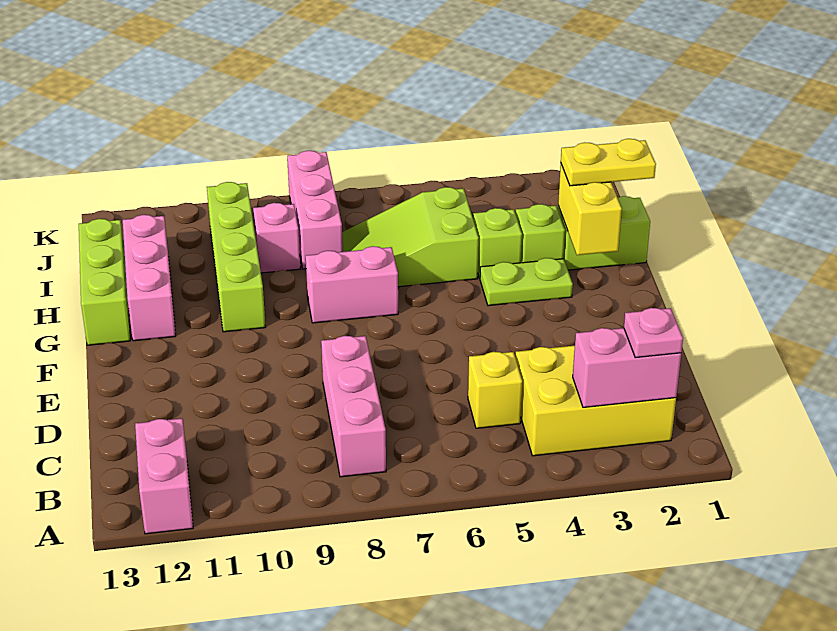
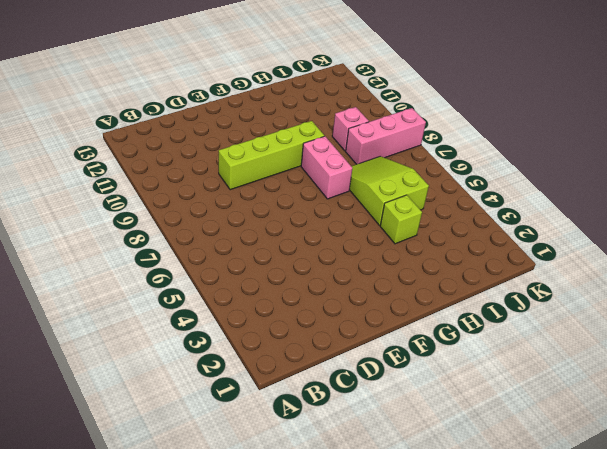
lime 1x4 brick [219,121,324,190] -> lime 1x4 brick moved to [207,182,266,332]
none -> pink 1x2 brick [135,418,193,534]
none -> yellow 2x3 brick [515,346,676,456]
none -> pink 1x3 brick [321,336,386,477]

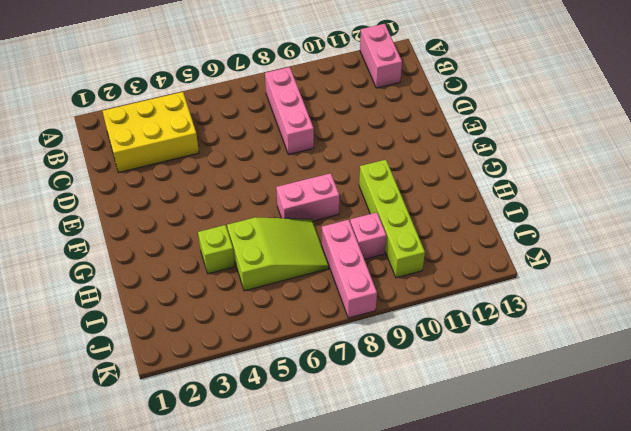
none -> yellow 1x1 brick [468,352,522,428]
none -> lime 1x2 plate [480,258,573,306]
none -> pink 1x3 brick [123,215,176,341]

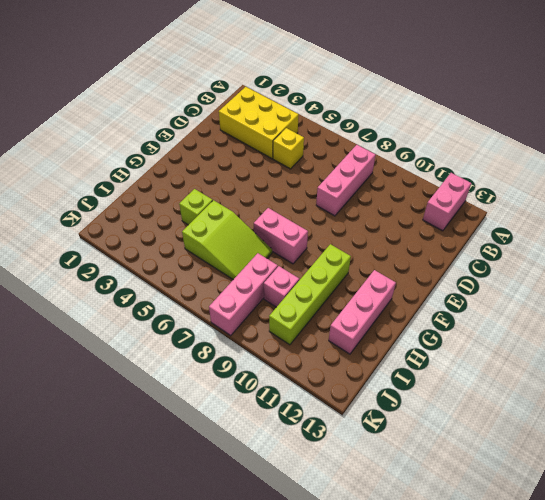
none -> lime 1x2 plate [480,258,573,306]
none -> lime 1x3 brick [79,219,130,345]
none -> lime 1x2 brick [558,196,650,270]

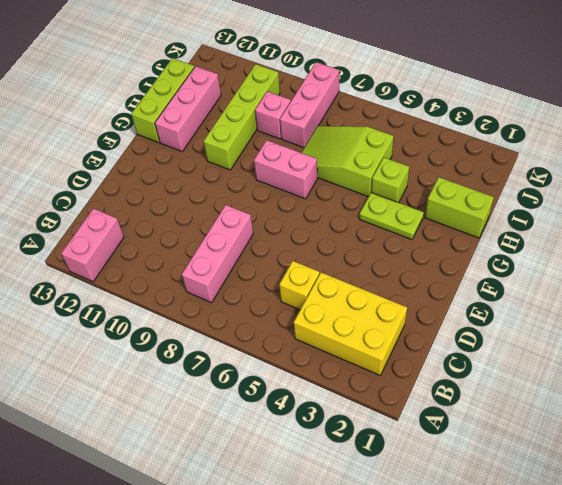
none -> lime 1x1 brick [516,204,565,263]
none -> pink 1x2 brick [573,328,681,407]
none -> yellow 1x2 brick [558,164,622,255]

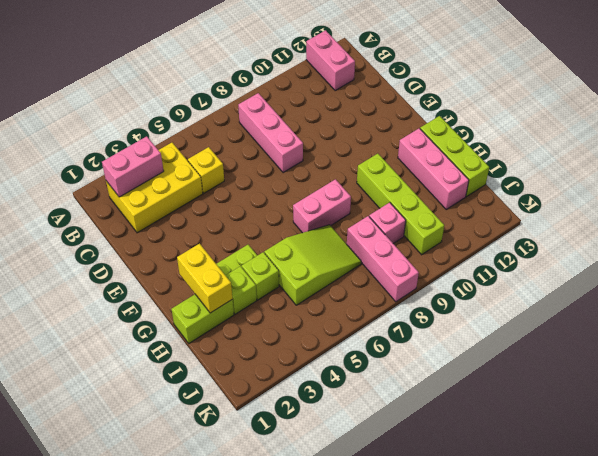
none -> pink 1x1 plate [624,308,683,358]
none -> yellow 1x2 plate [561,139,656,186]

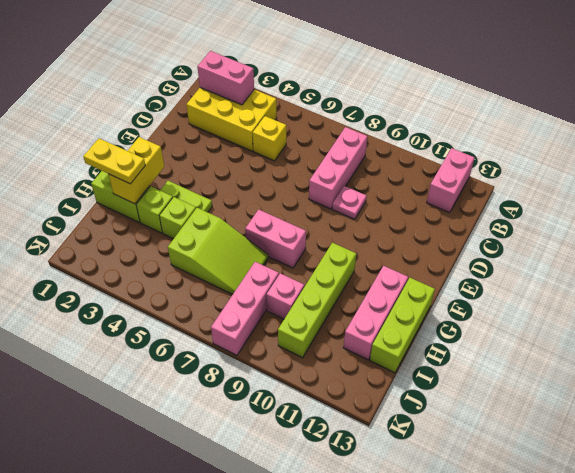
pink 1x1 plate [332,186,367,219] -> pink 1x1 plate moved to [624,308,683,358]

